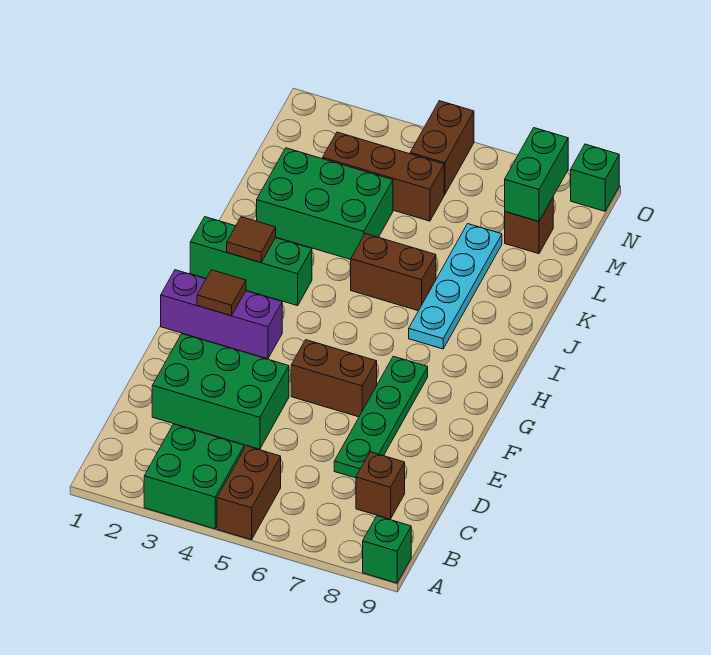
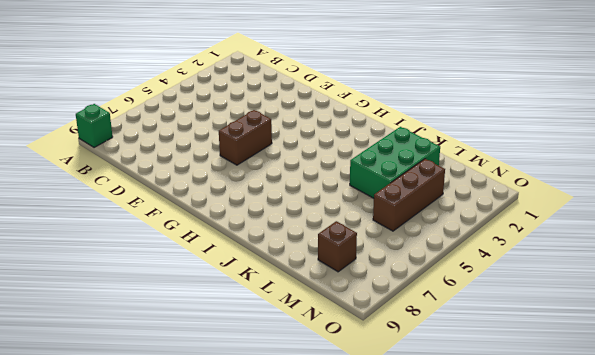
none -> green 2x2 brick [144,424,244,529]
none -> brown 1x2 brick [217,446,281,540]
none -> brown 1x1 brick [356,452,405,519]

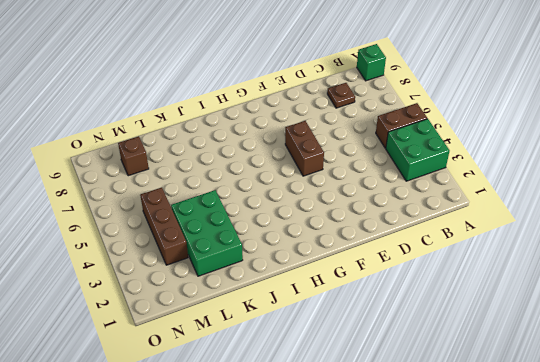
brown 1x1 plate [327,83,355,108] -> brown 1x1 brick [356,452,405,519]
none -> green 2x3 brick [152,334,289,449]
none -> green 1x4 plate [334,356,428,478]
none -> purple 1x3 brick [161,270,282,359]

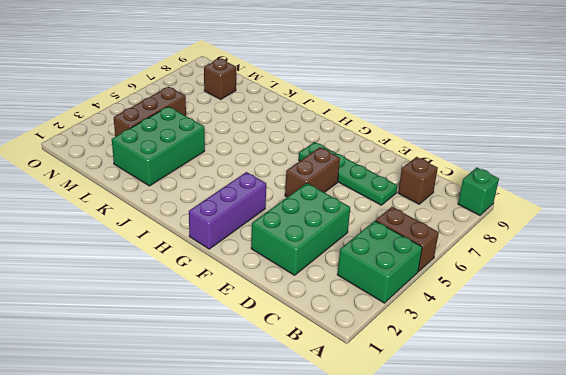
none -> green 1x3 brick [190,217,312,306]
none -> cyan 1x4 plate [409,224,502,349]
none -> brown 1x2 brick [351,234,436,311]

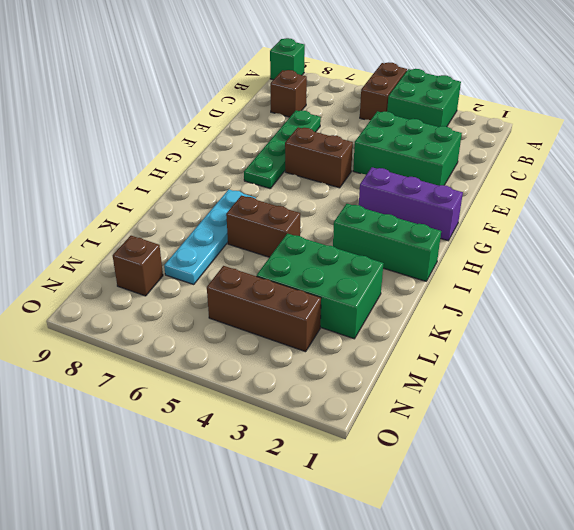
none -> brown 1x2 brick [410,101,474,195]
none -> green 1x1 brick [571,144,619,211]
none -> brown 1x1 tile [197,270,246,316]

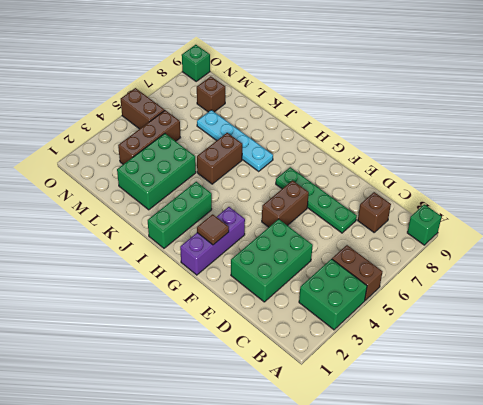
none -> brown 1x1 tile [227,217,276,263]
none -> green 1x2 brick [505,128,568,221]

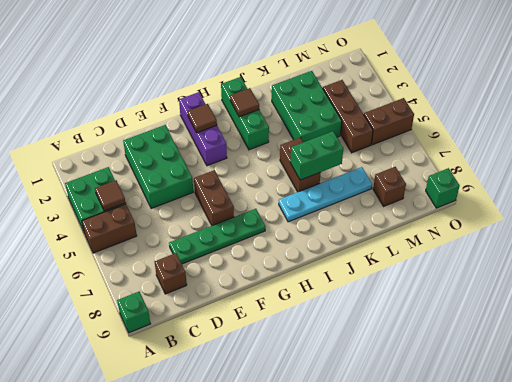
brown 1x1 tile [95,180,126,211] -> none
green 1x2 brick [290,131,343,180] -> green 1x2 brick moved to [505,128,568,221]

